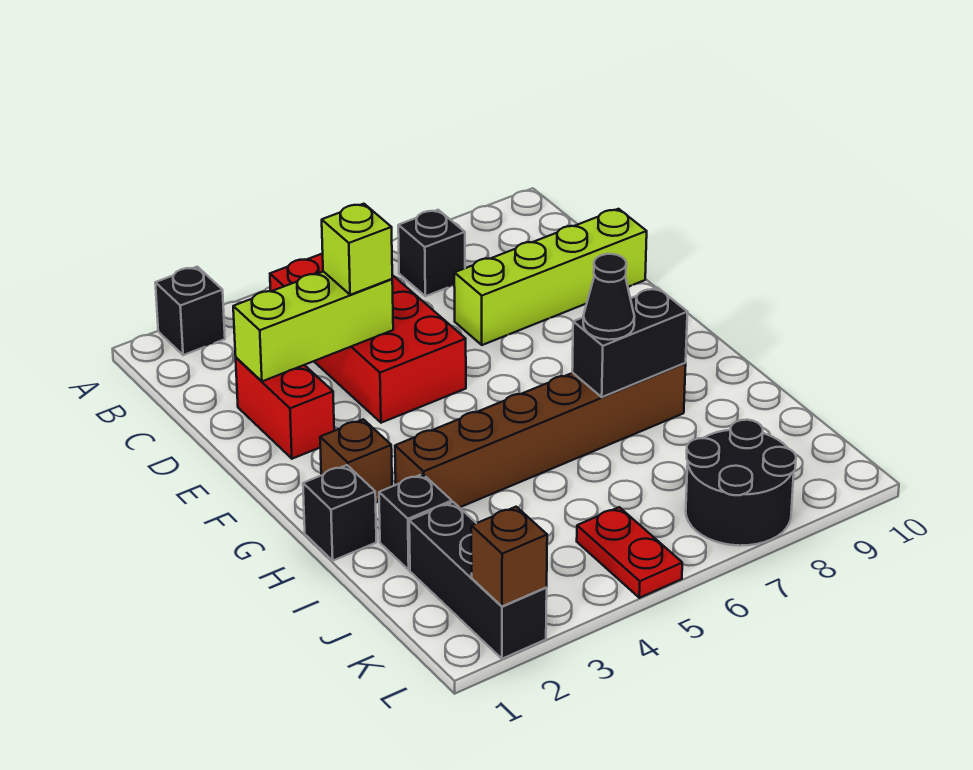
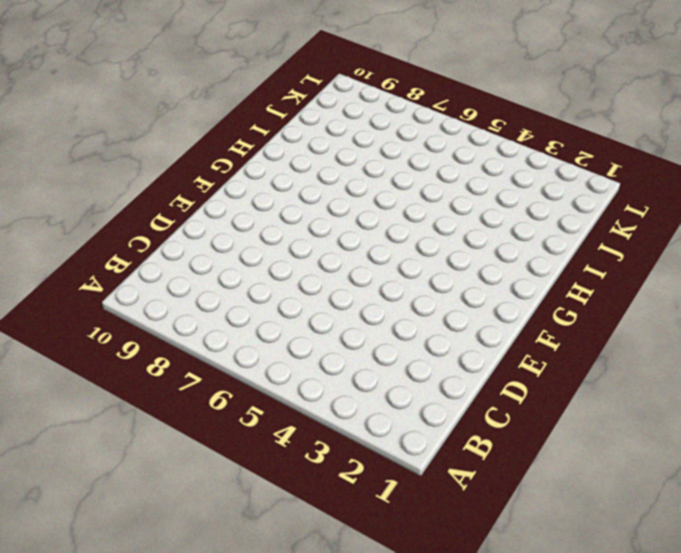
none -> black 1x1 brick [155,267,225,355]
none -> red 2x4 brick [270,253,466,423]
none -> black 1x1 brick [398,210,465,296]

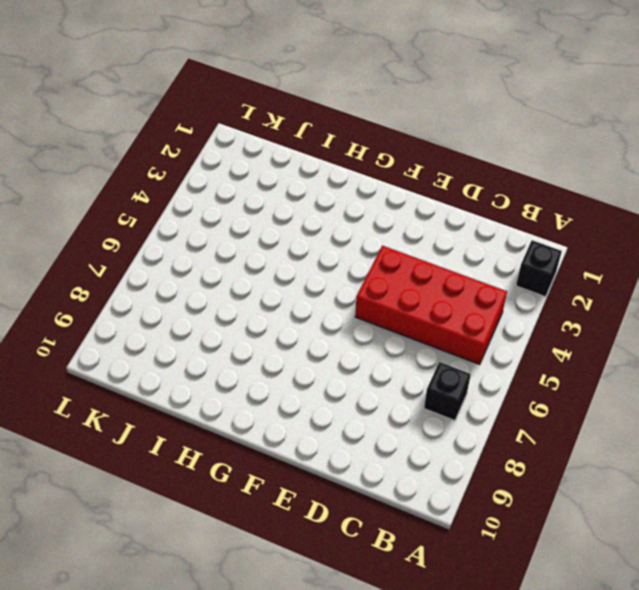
none -> red 1x2 brick [236,358,334,459]
none -> lime 1x4 brick [454,209,647,345]
none -> brown 1x1 brick [320,419,392,502]

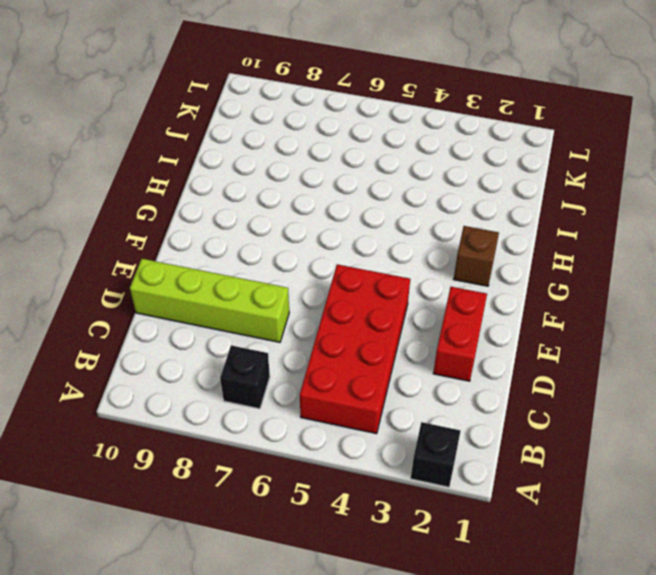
none -> black 1x1 brick [303,465,376,561]
none -> brown 1x6 brick [395,363,686,508]
none -> black 1x1 brick [379,474,452,570]

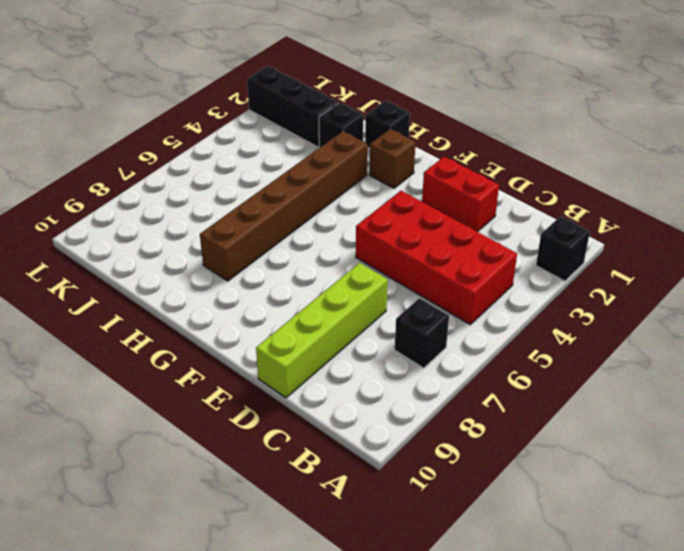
none -> red 1x2 plate [577,507,682,598]
none -> black 2x2 round brick [686,420,796,546]
none -> lime 1x3 brick [233,271,393,381]

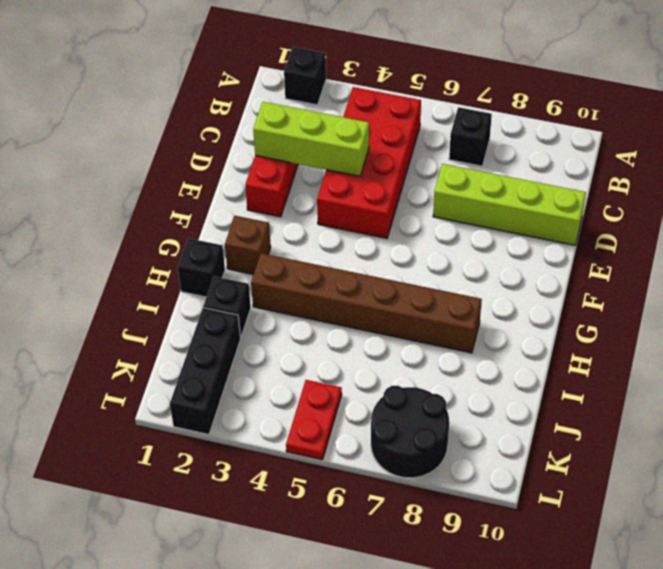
none -> black 1x2 brick [572,288,687,397]
none -> brown 1x1 brick [471,507,547,606]
none -> lime 1x1 brick [322,204,392,295]

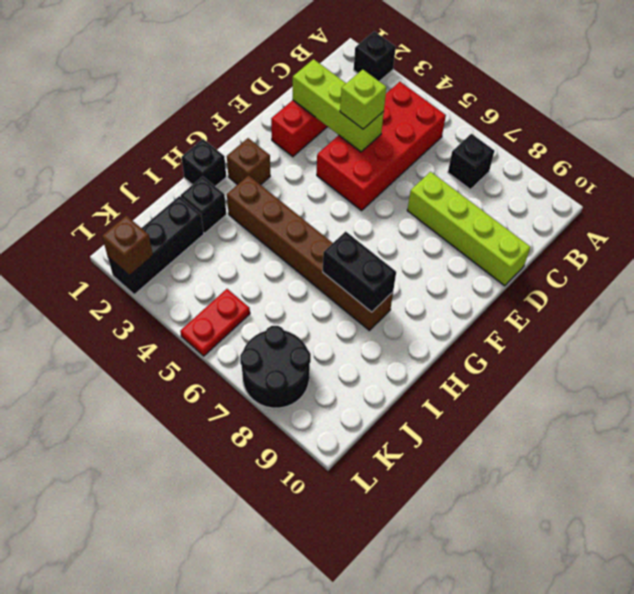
none -> black 1x1 cone [583,254,635,340]

